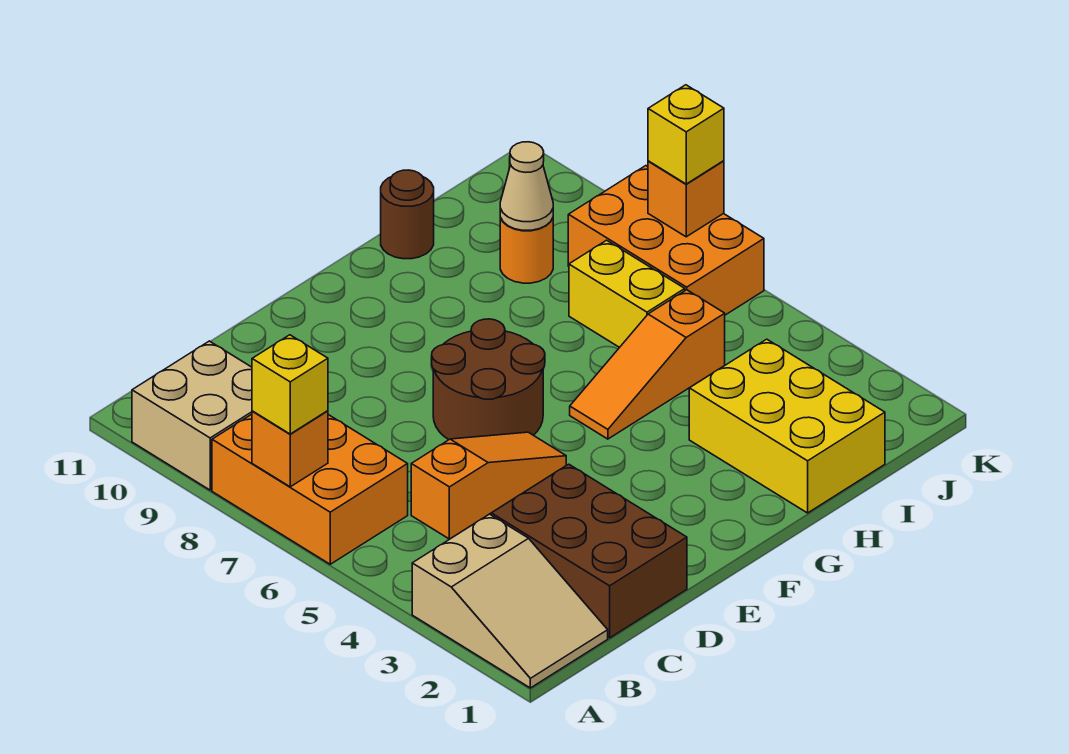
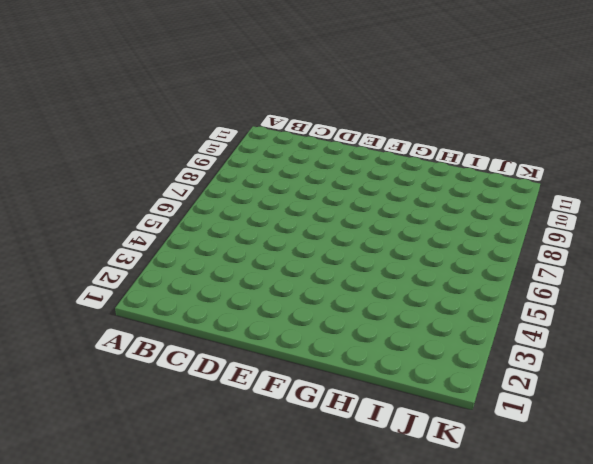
none -> tan 2x3 slope [412,514,608,688]
none -> orange 2x3 brick [212,414,408,564]
none -> tan 2x2 brick [132,341,252,490]

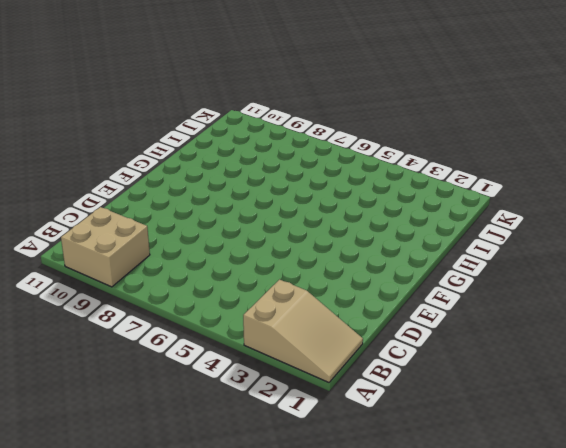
none -> orange 2x3 brick [212,414,408,564]
none -> brown 2x3 brick [491,464,687,638]
none -> orange 1x3 slope [411,432,566,539]

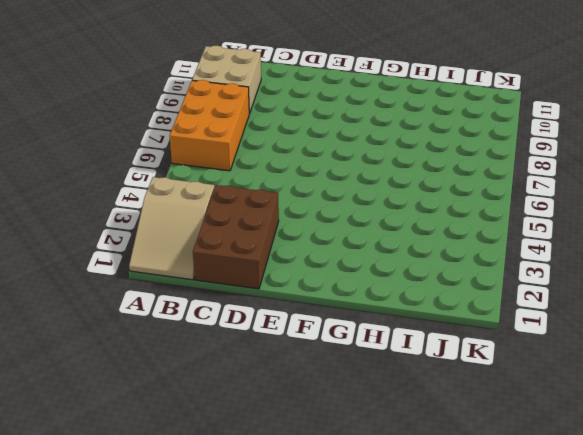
none -> orange 1x3 slope [411,432,566,539]
none -> brown 2x2 round brick [431,319,545,440]
none -> orange 1x3 slope [570,290,725,439]

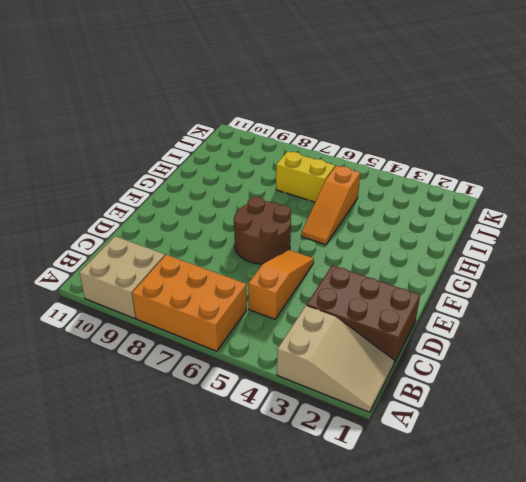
none -> yellow 2x3 brick [689,339,885,513]
none -> brown 1x1 round brick [381,170,434,259]
none -> orange 1x1 round brick [500,218,553,283]

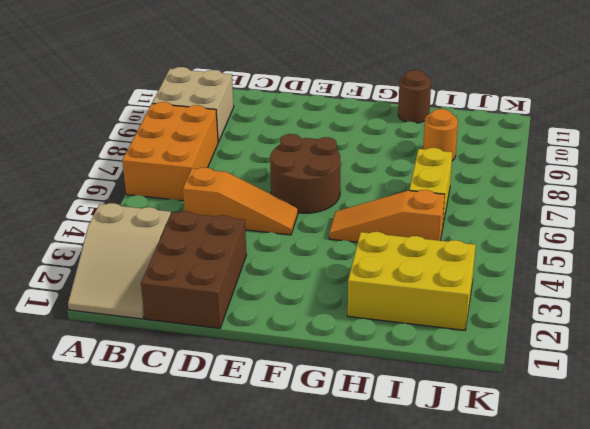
yellow 2x3 brick [348,232,476,330] -> yellow 2x3 brick turned to [689,339,885,513]
none -> orange 2x3 brick [568,166,764,315]
none -> orange 1x1 brick [252,411,328,487]
none -> tan 1x1 cone [500,142,553,230]

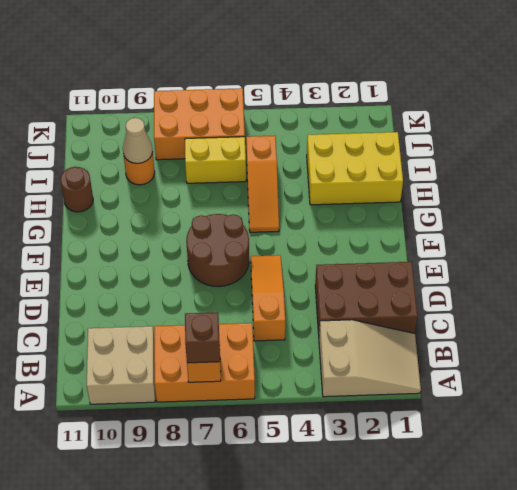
brown 1x1 brick [185,312,220,363] -> yellow 1x1 brick [252,335,328,434]
none -> orange 1x1 brick [648,161,724,237]
none -> yellow 1x1 brick [648,85,724,184]

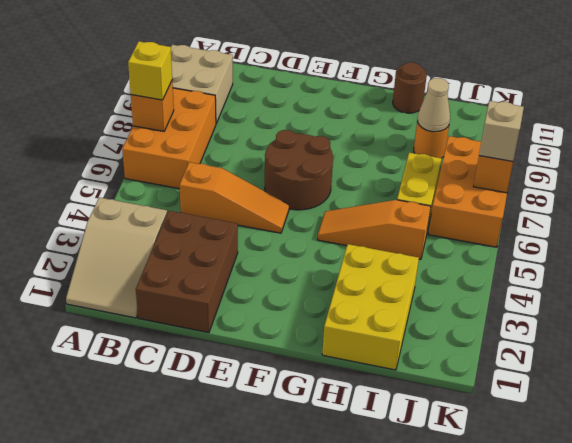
tan 1x1 brick [479,101,524,162] -> yellow 1x1 brick [648,85,724,184]

